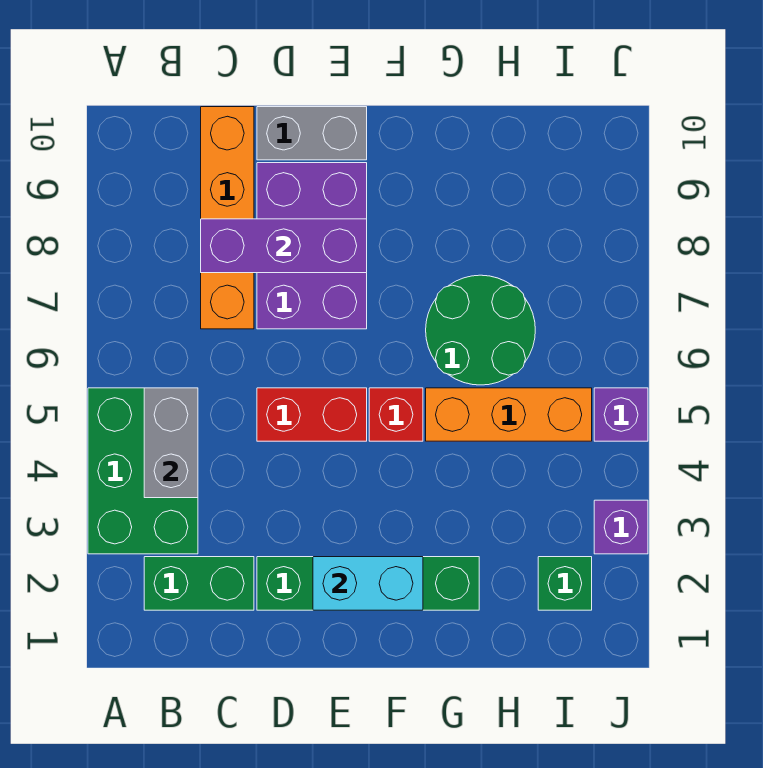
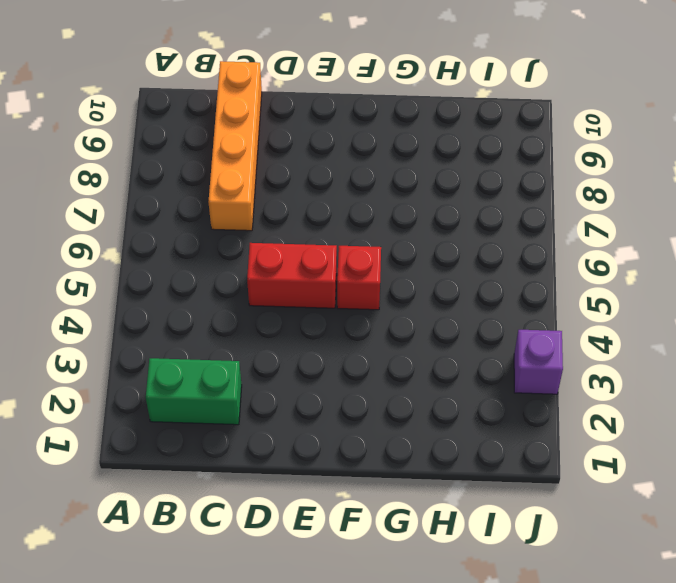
none -> green 2x3 brick [88,388,198,554]
none -> green 1x4 brick [257,557,479,610]
none -> purple 2x3 brick [257,163,367,329]

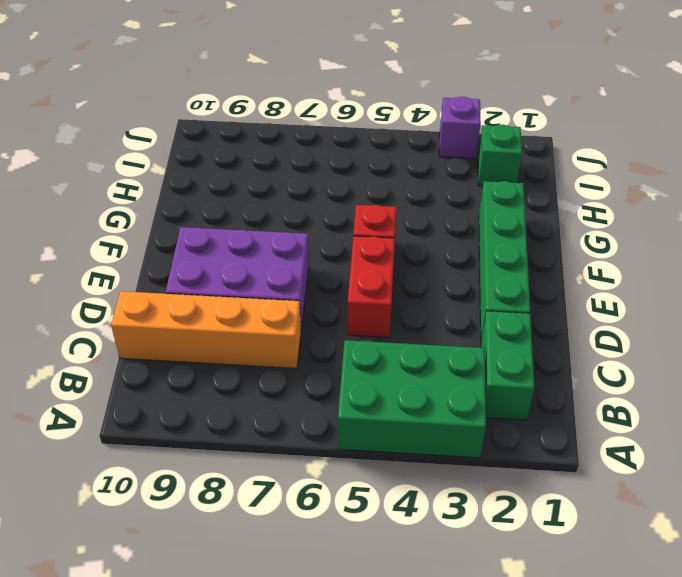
none -> grey 1x2 brick [257,107,367,160]
none -> orange 1x3 brick [426,388,592,441]
none -> green 2x2 round brick [426,275,535,385]

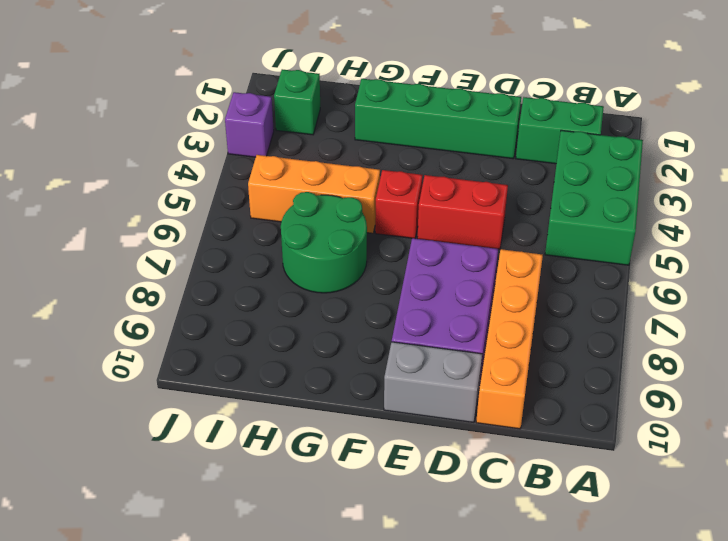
none -> purple 1x1 brick [594,388,648,441]
none -> grey 1x2 brick [144,388,198,498]
none -> purple 1x3 brick [201,219,367,273]

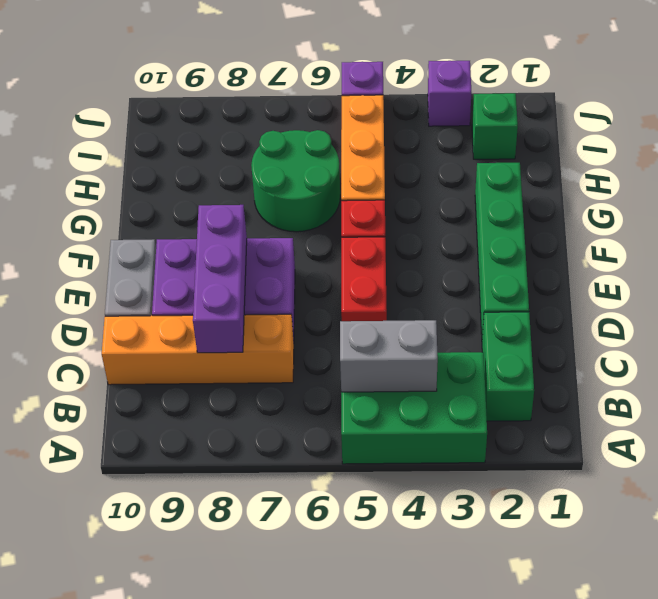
none -> cyan 1x2 brick [313,557,423,610]

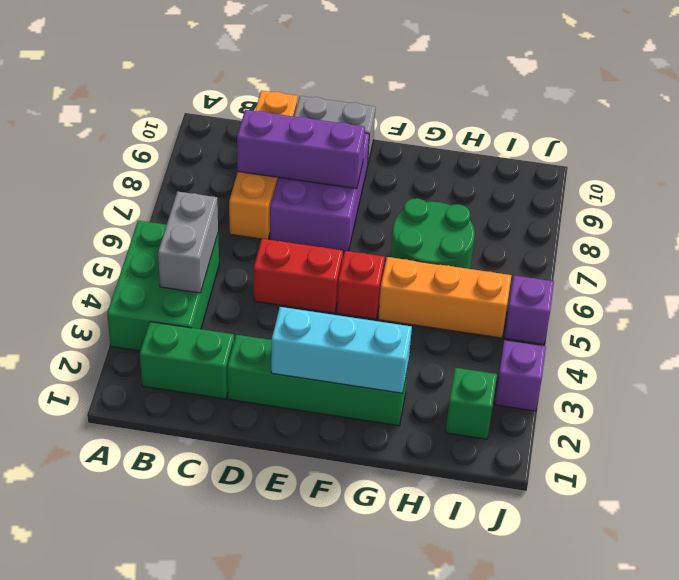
cyan 1x3 brick [271,307,412,393] -> cyan 1x2 brick [313,557,423,610]

